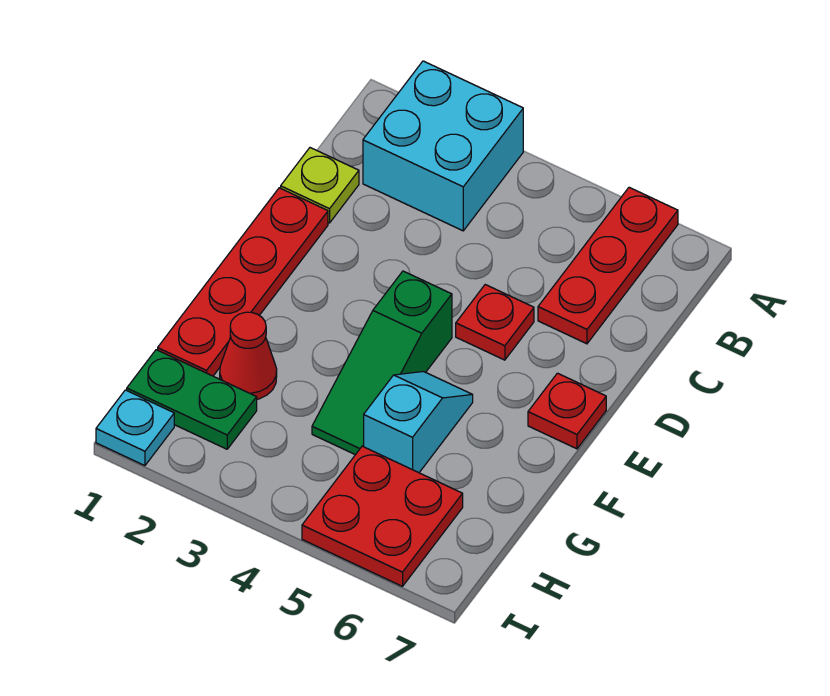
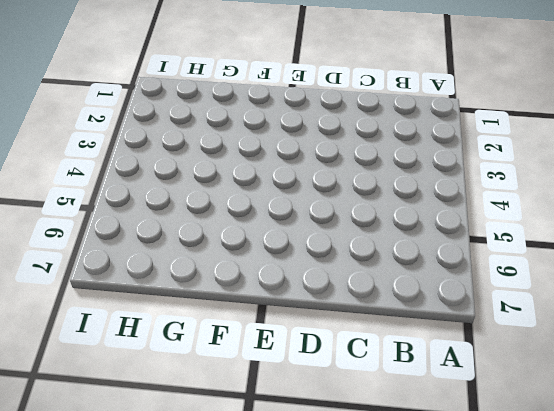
none -> cyan 2x2 brick [363,61,523,231]
none -> red 1x3 plate [538,187,678,344]
none -> lime 1x1 plate [281,148,359,223]

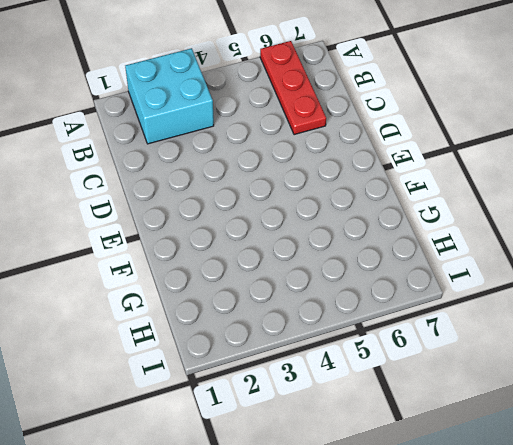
none -> lime 1x1 plate [281,148,359,223]
none -> red 1x4 plate [158,188,328,376]
none -> red 1x1 plate [456,285,534,360]

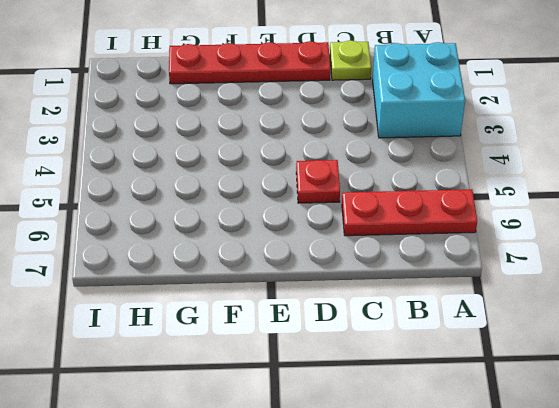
none -> green 1x3 slope [312,271,452,455]
none -> red 1x1 plate [528,373,606,449]
none -> cyan 1x2 slope [364,372,473,473]

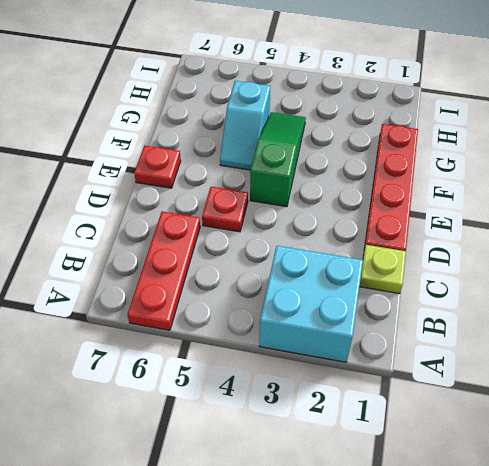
none -> red 1x1 cone [220,312,277,399]
none -> green 1x2 plate [127,350,257,449]
none -> red 2x2 plate [302,446,463,586]

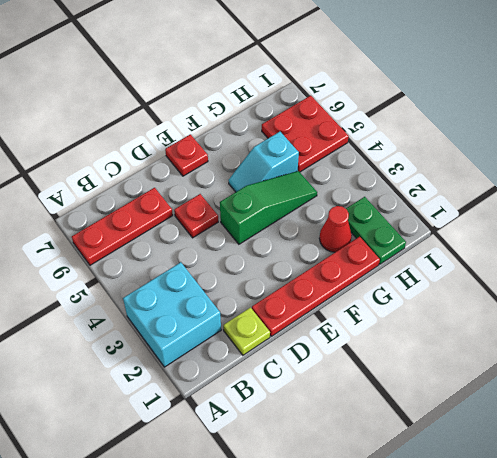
none -> cyan 1x1 plate [96,390,174,466]

